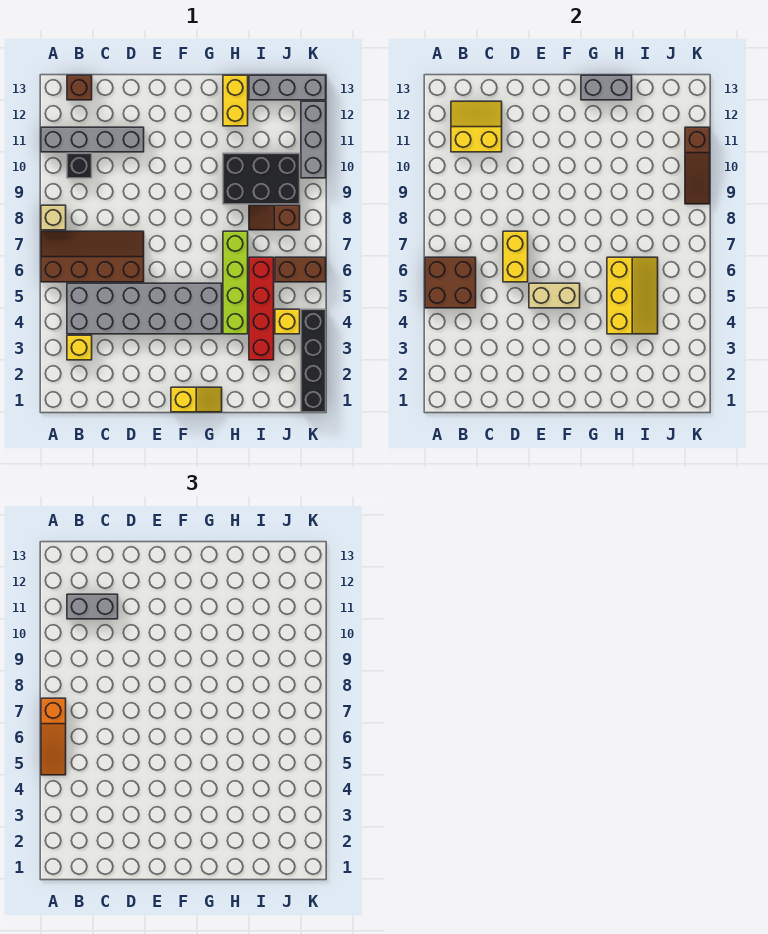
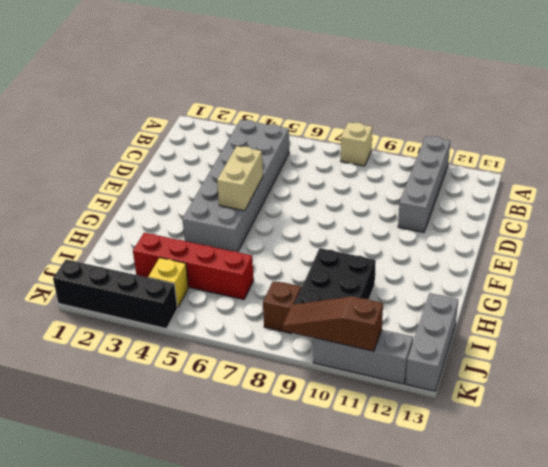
none -> brown 2x4 slope [41,231,144,282]
none -> yellow 1x1 brick [67,335,92,360]
none -> black 1x1 brick [67,153,92,178]

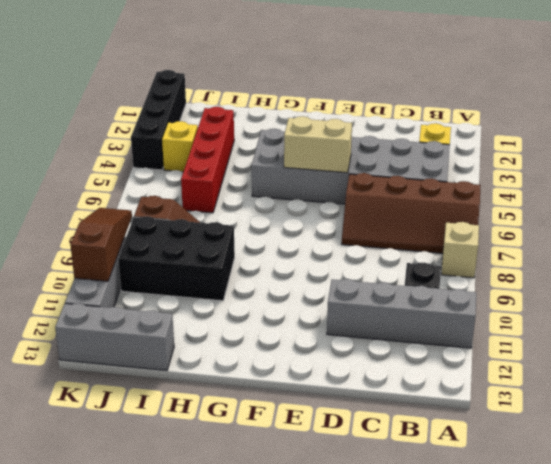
none -> brown 1x1 brick [67,75,92,100]
none -> yellow 1x2 slope [171,387,222,412]
none -> lime 1x4 brick [223,231,248,334]

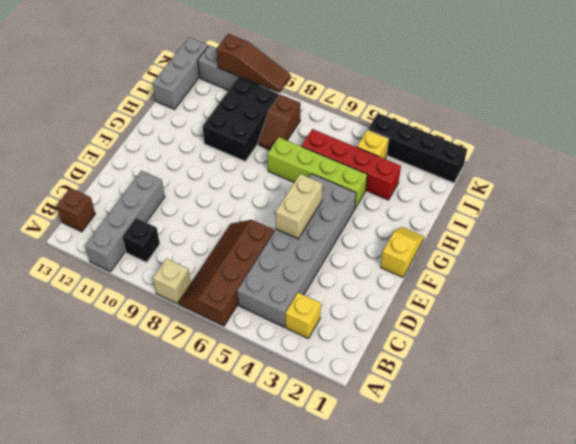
none -> yellow 1x2 brick [223,75,248,126]
none -> brown 1x2 brick [275,257,326,282]
none -> brown 2x2 brick [425,257,476,308]

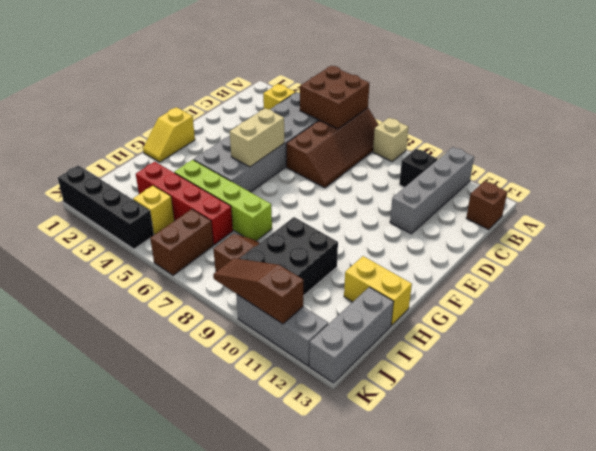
none -> yellow 2x2 slope [451,101,502,152]
none -> yellow 1x2 brick [503,231,528,282]
none -> grey 1x2 brick [581,75,632,100]

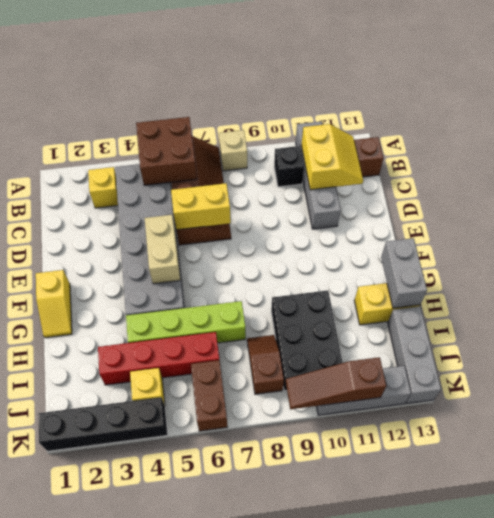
none -> yellow 2x3 slope [607,257,658,334]
none -> orange 1x3 slope [41,698,66,775]
none -> grey 1x2 brick [67,594,118,619]

